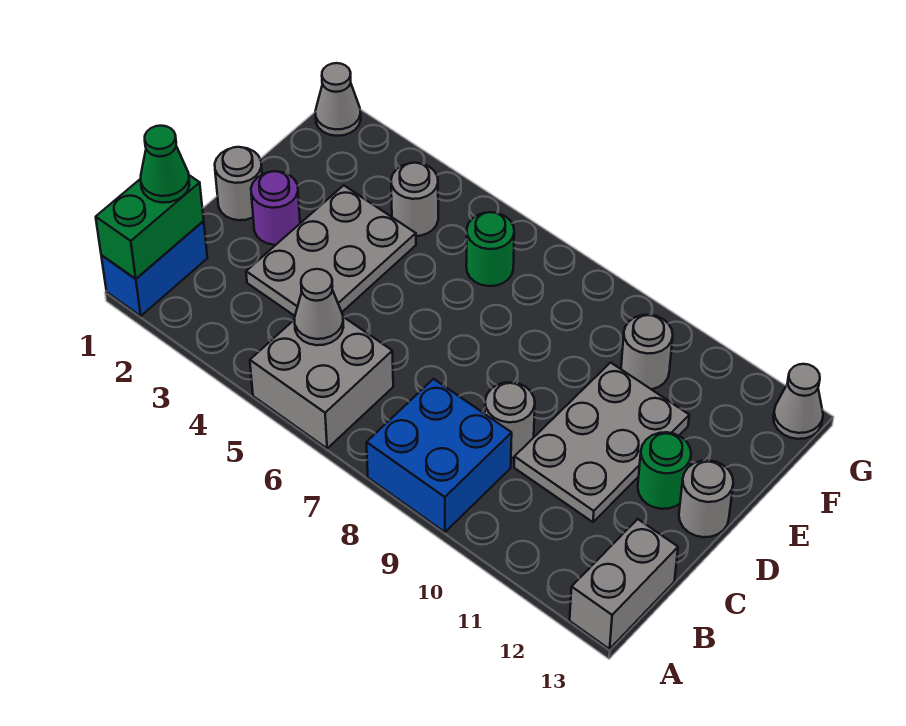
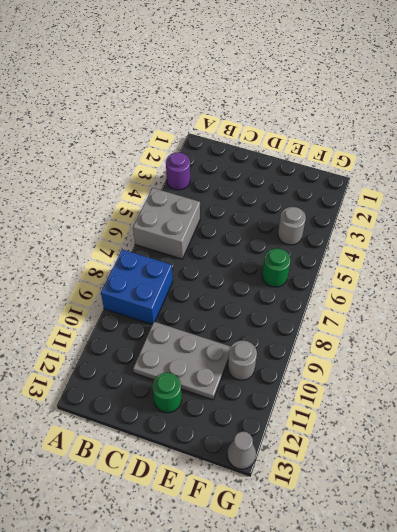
purple 1x1 round brick [166,153,190,190] -> purple 1x1 round brick moved to [251,171,300,245]
none -> blue 1x2 brick [101,221,207,316]
none -> grey 1x2 brick [570,519,678,649]
none -> grey 2x3 plate [246,185,416,316]

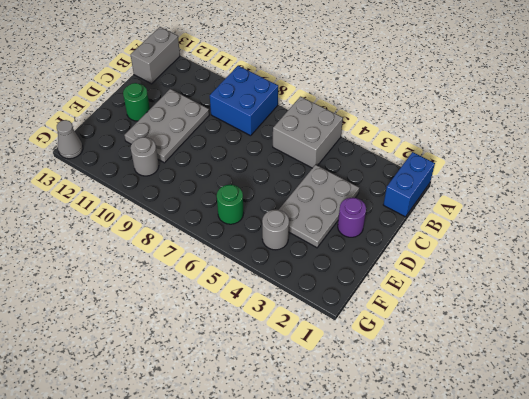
none -> grey 1x1 round brick [485,382,535,458]
none -> grey 1x1 round brick [215,147,262,220]
none -> grey 1x1 round brick [679,460,733,537]

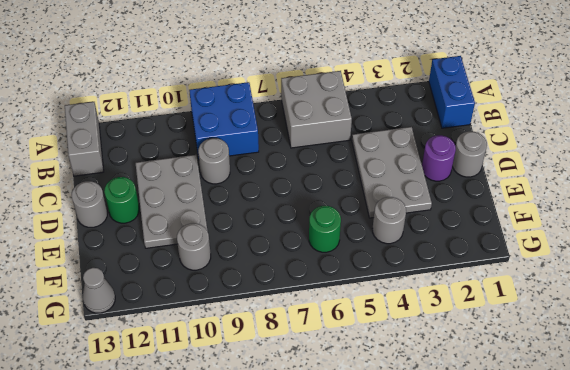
none -> grey 1x1 cone [315,63,361,136]
none -> green 1x2 brick [96,175,204,279]
none -> grey 1x1 cone [294,269,343,345]

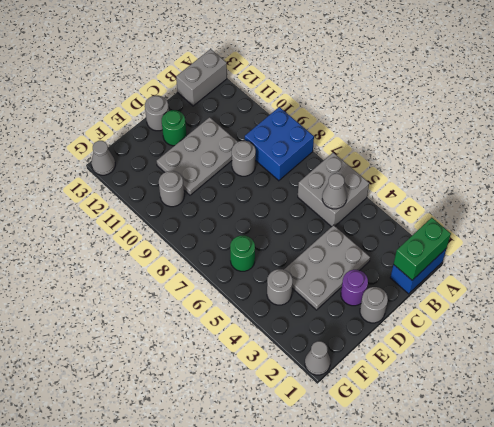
none -> green 1x1 cone [141,126,189,203]

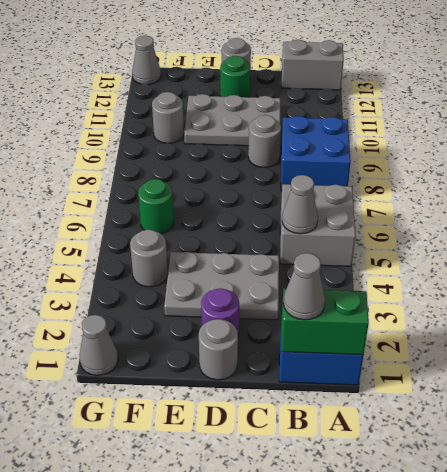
grey 1x1 cone [283,253,325,320] -> green 1x1 cone [141,126,189,203]

